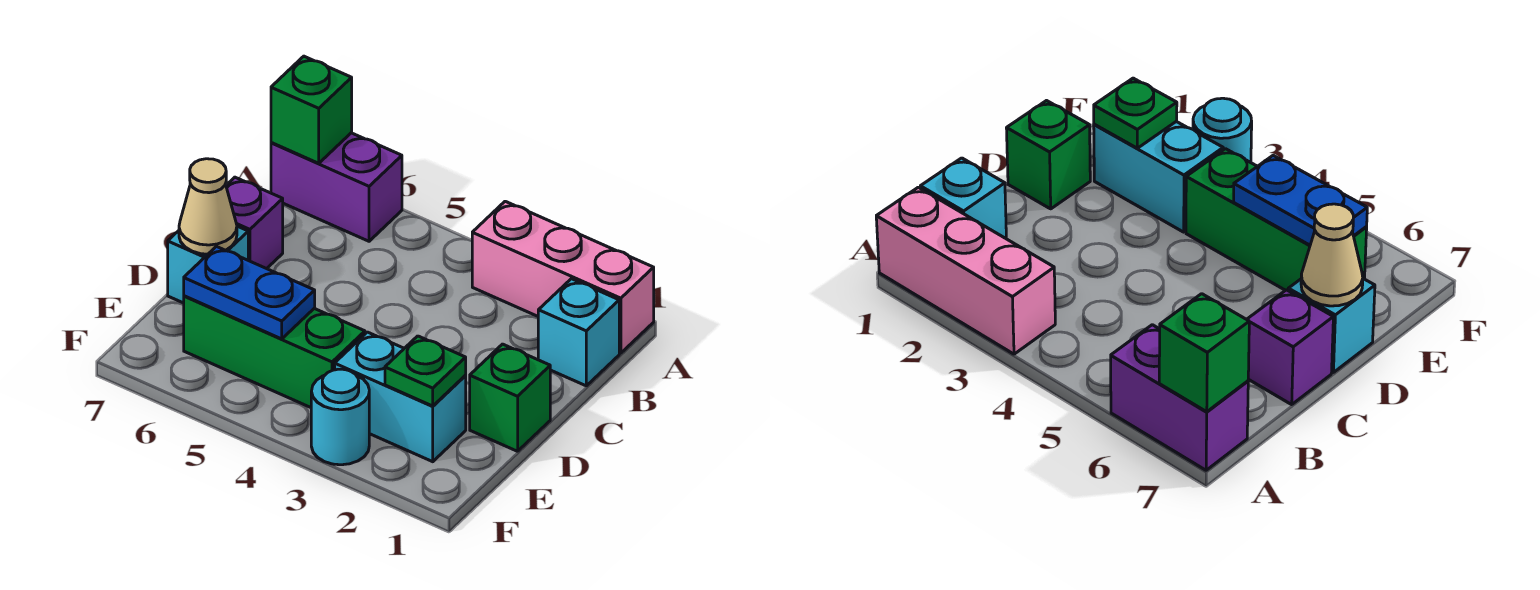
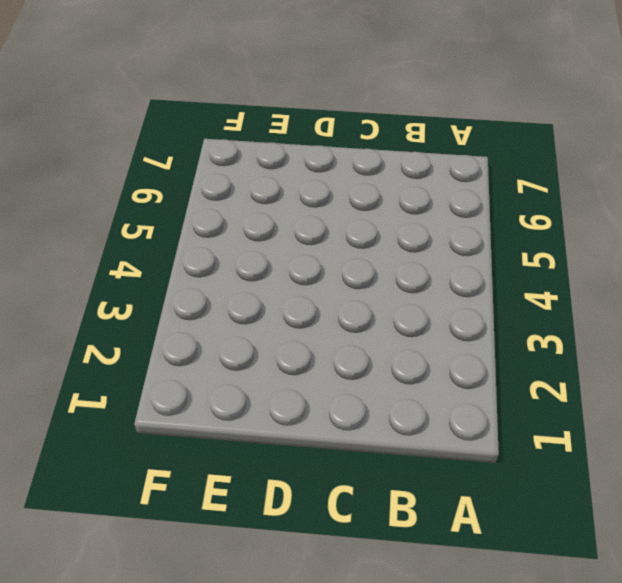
none -> pink 1x3 brick [472,201,654,353]
none -> purple 1x2 brick [271,133,402,241]
none -> cyan 1x1 brick [538,279,619,386]

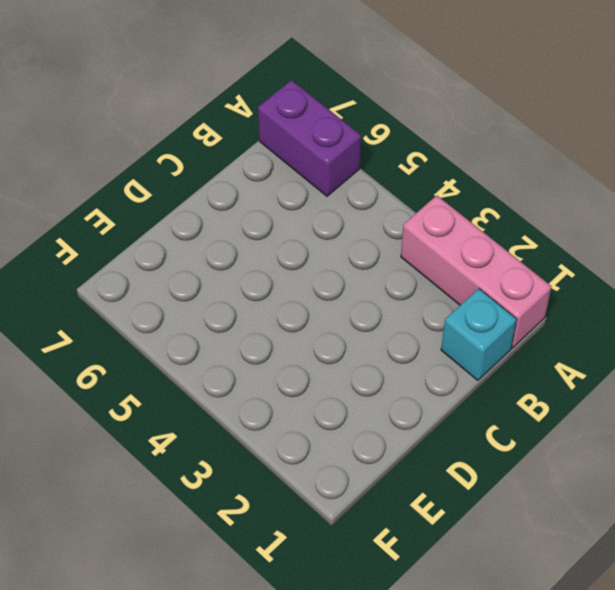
none -> purple 1x1 brick [226,177,283,269]
none -> green 1x1 brick [470,344,550,451]
none -> cyan 1x1 brick [168,226,248,303]

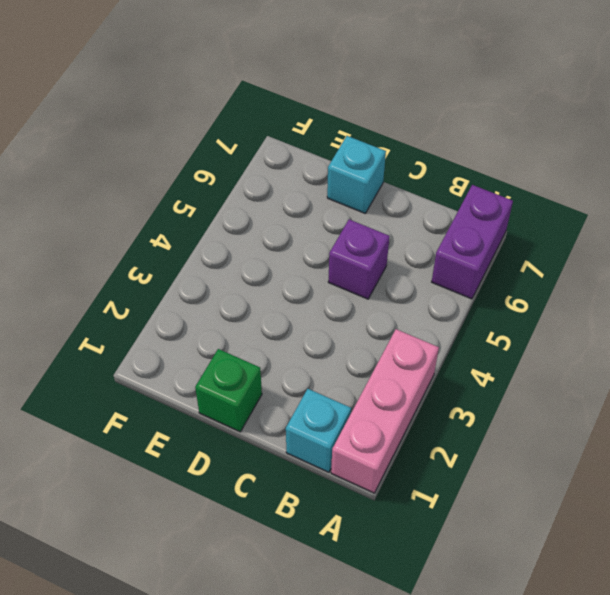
purple 1x1 brick [328,219,390,299] -> purple 1x1 brick moved to [226,177,283,269]
none -> cyan 1x2 brick [335,332,466,462]
none -> green 1x3 brick [184,296,365,408]
none -> cyan 1x1 round brick [311,369,369,465]

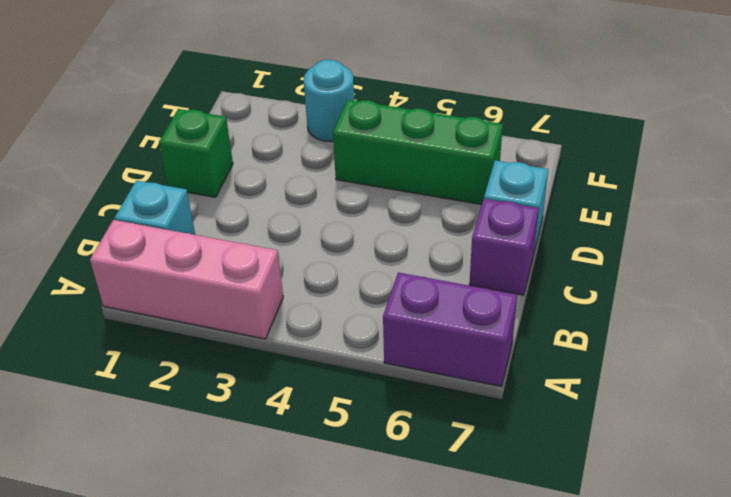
none -> cyan 1x2 brick [335,332,466,462]
none -> green 1x1 brick [271,56,352,163]
none -> tan 1x1 cone [179,159,237,254]

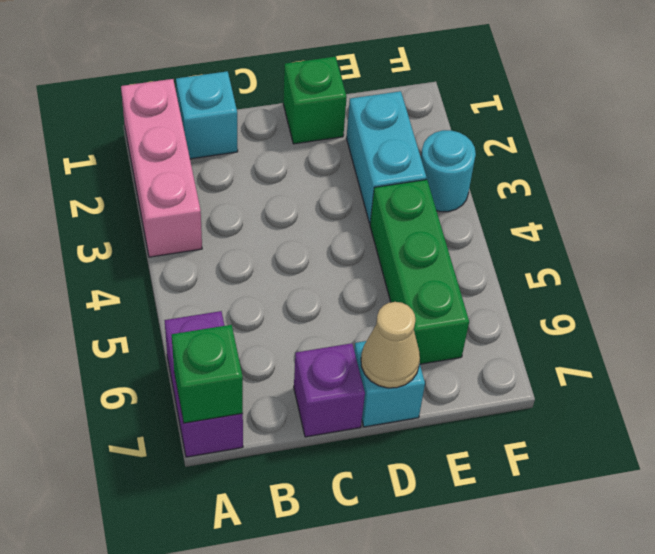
none -> green 1x1 plate [385,336,466,406]
none -> blue 1x2 plate [184,246,315,339]

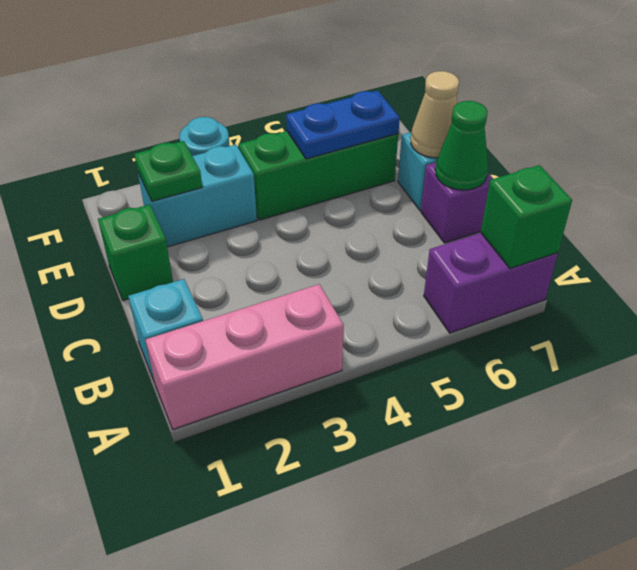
green 1x1 cone [435,101,488,190] -> none

